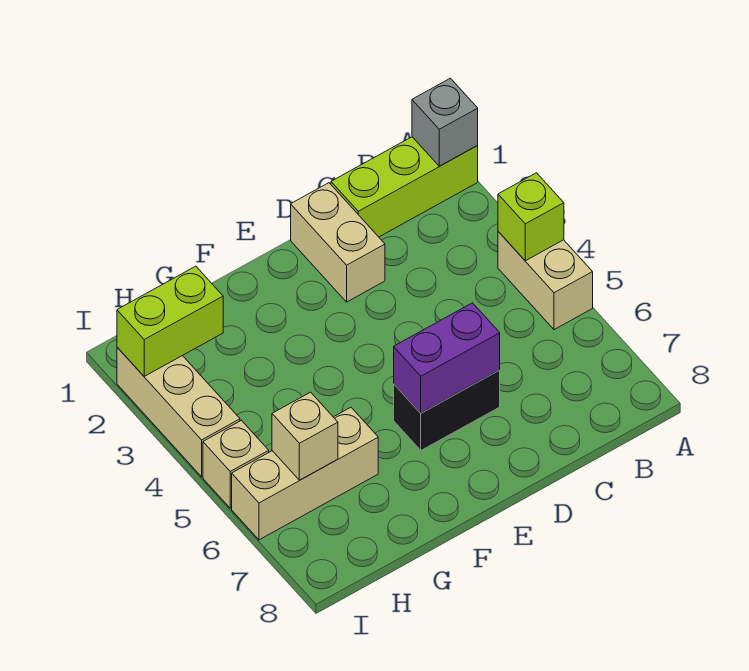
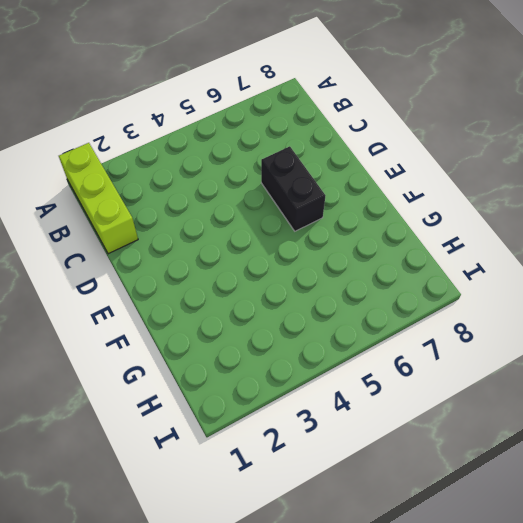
none -> tan 1x2 brick [498,232,593,330]
none -> tan 1x2 brick [291,183,385,302]
none -> tan 1x3 brick [232,407,378,540]

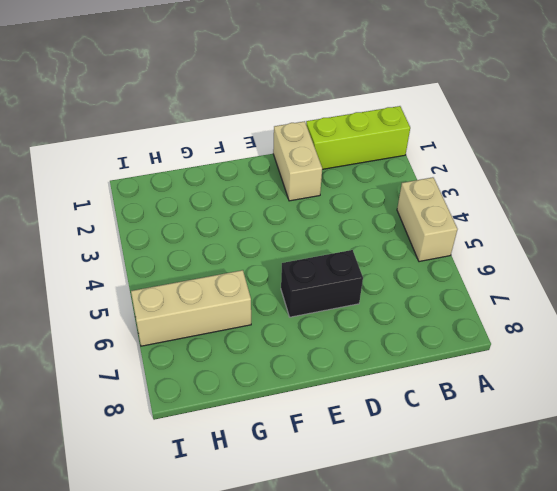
none -> tan 1x3 brick [117,347,240,477]
none -> tan 1x1 brick [203,420,269,508]
none -> grey 1x1 brick [412,78,478,166]

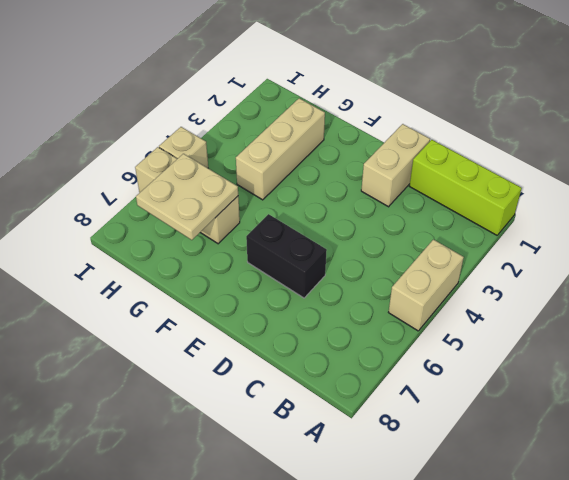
tan 1x3 brick [236,98,325,200] -> tan 1x3 brick moved to [117,347,240,477]
tan 2x2 plate [136,154,238,240] -> tan 1x1 brick [272,392,338,480]
none -> grey 1x1 brick [412,78,478,166]
none -> lime 1x1 brick [498,173,564,261]
none -> purple 1x2 brick [394,303,500,413]

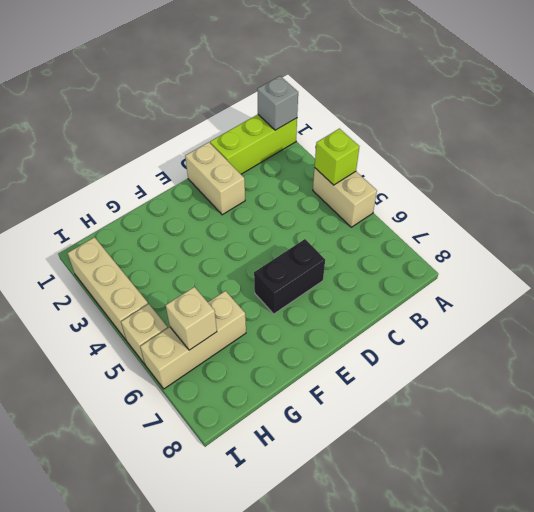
none -> purple 1x2 brick [394,303,500,413]
none -> lime 1x2 brick [117,266,223,376]

